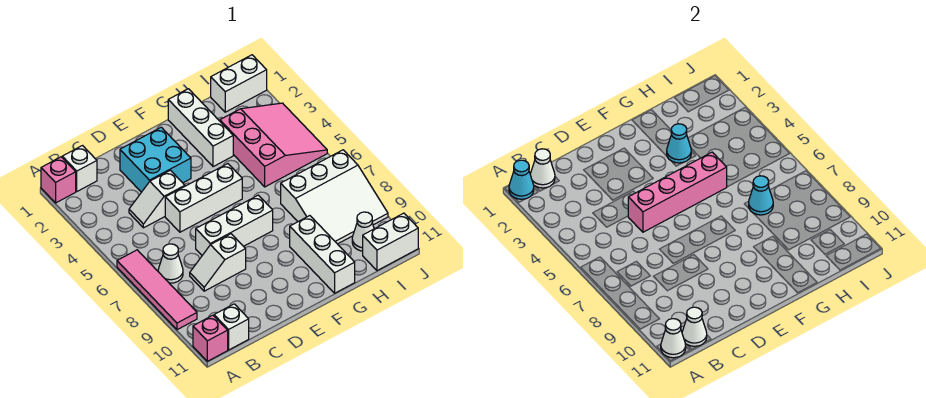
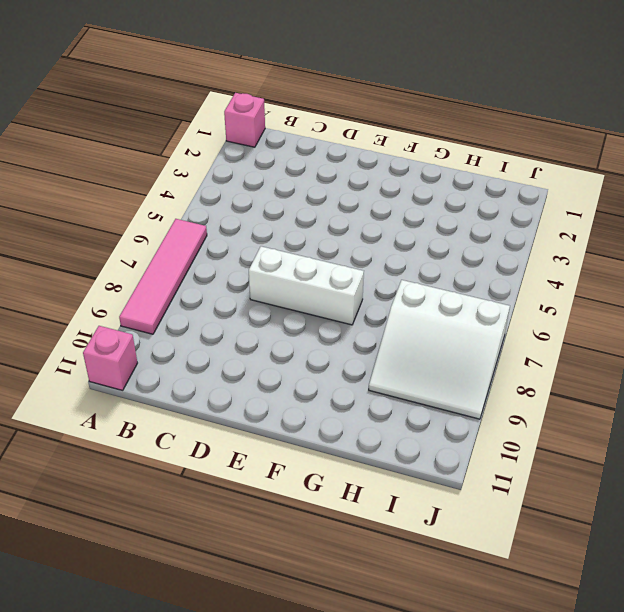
none -> white 1x1 brick [62,146,97,191]
none -> white 1x1 cone [158,244,183,283]
none -> white 1x1 brick [214,304,249,350]

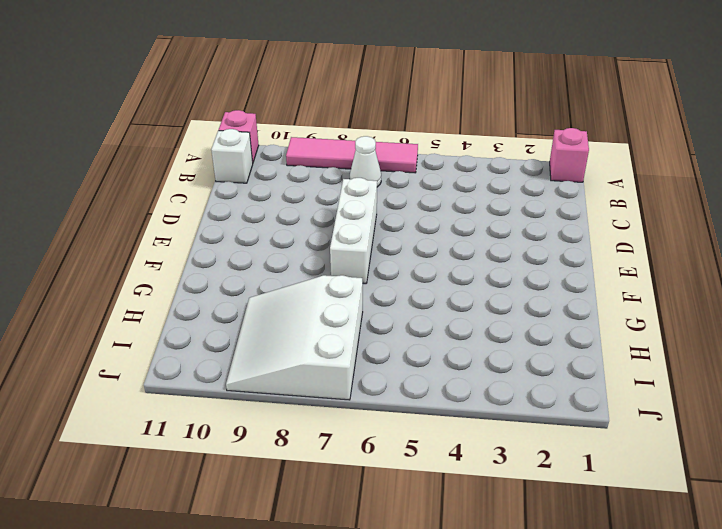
none -> white 1x1 brick [62,146,97,191]
none -> white 1x2 slope [129,170,185,228]
none -> white 1x2 slope [190,234,246,291]

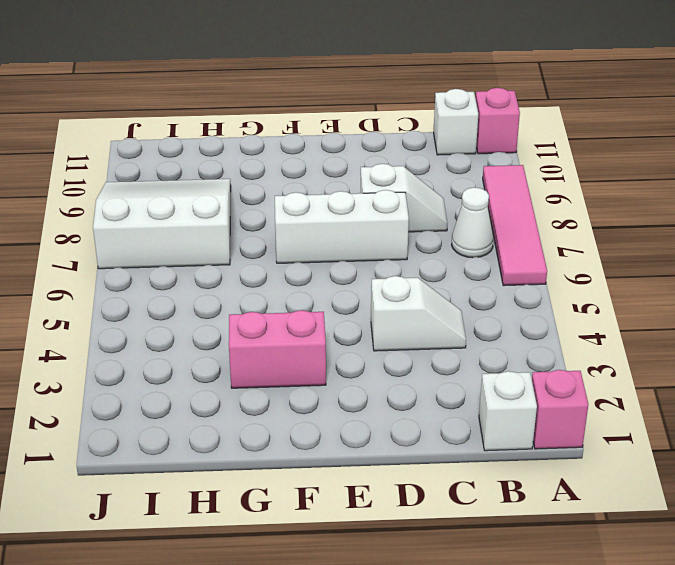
pink 1x2 brick [229,310,326,388] -> white 1x3 brick [168,89,233,167]
none -> cyan 2x2 brick [120,127,191,192]
none -> white 1x3 brick [165,164,242,232]
none -> white 1x3 brick [290,216,355,293]

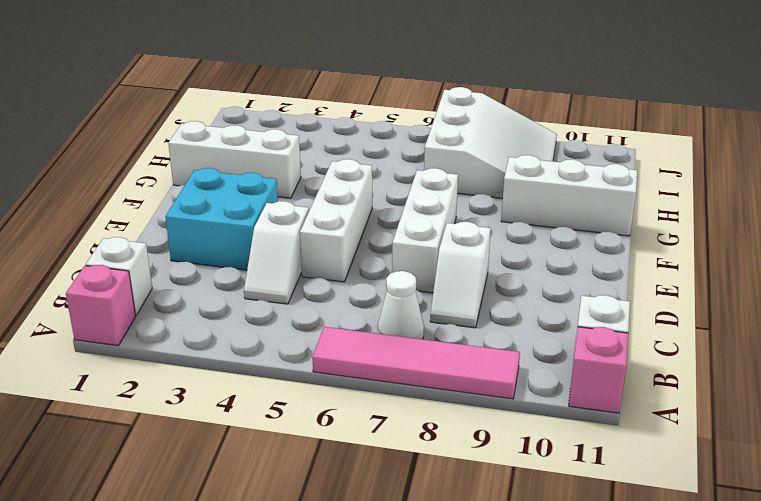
none -> pink 3x3 slope [220,103,327,187]
none -> white 1x2 brick [211,55,267,112]
none -> white 1x1 cone [352,212,374,251]

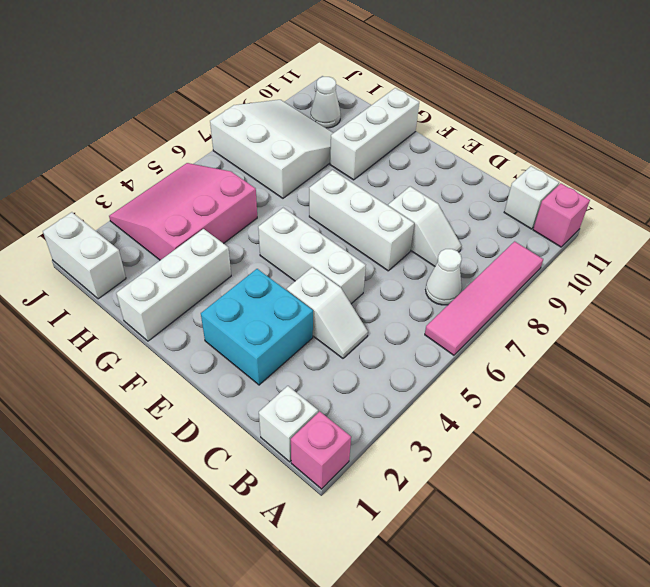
none -> white 1x2 brick [363,213,418,271]
none -> cyan 1x1 cone [509,160,534,199]
none -> white 1x1 cone [661,319,686,358]

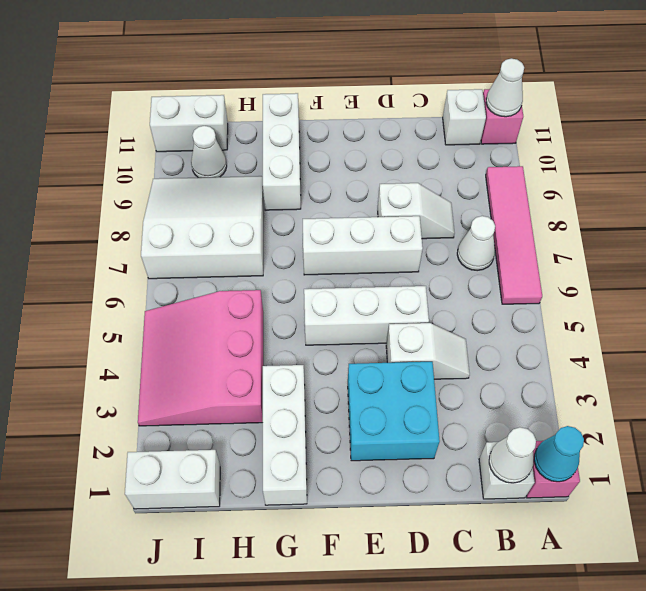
none -> white 1x1 cone [682,307,707,346]
none -> pink 1x4 brick [628,152,727,232]
none -> cyan 1x1 cone [667,124,691,163]

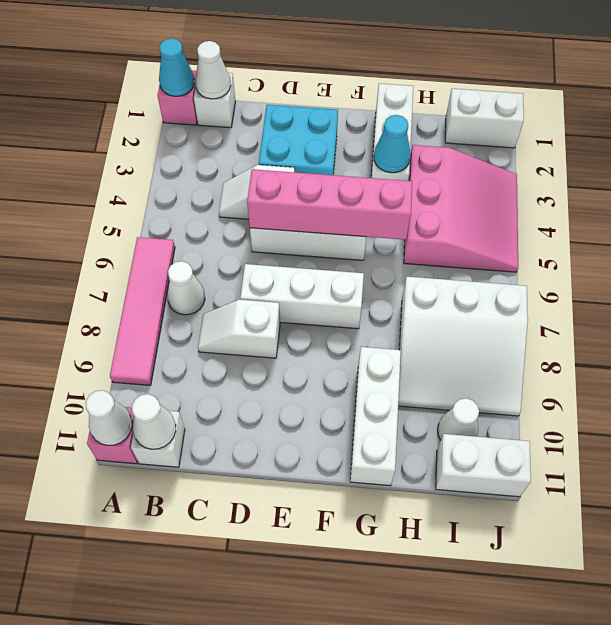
none -> cyan 1x1 cone [749,176,773,215]

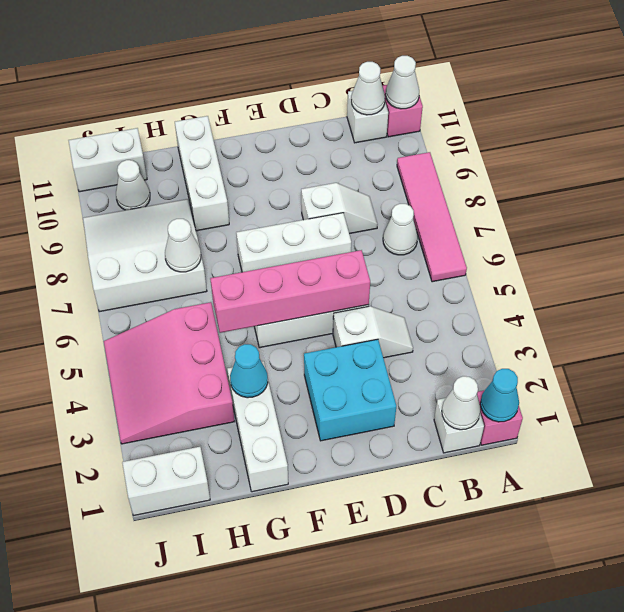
white 1x1 cone [165,219,201,272] -> cyan 1x1 cone [749,176,773,215]

